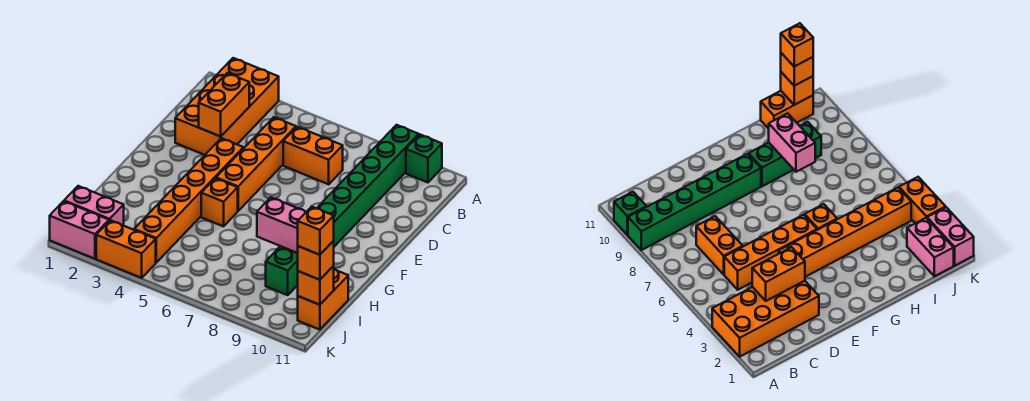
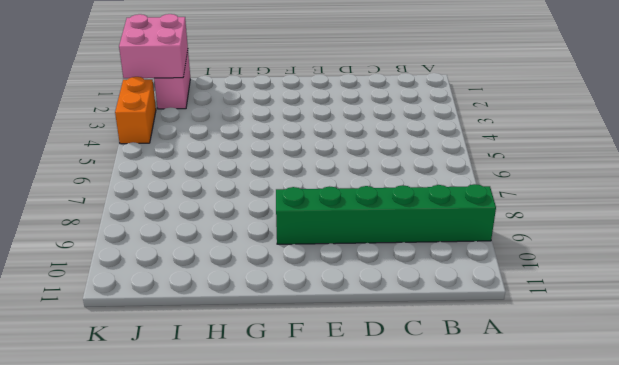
pink 2x2 brick [119,14,188,78] -> none
none -> orange 2x4 brick [175,58,279,155]
none -> green 1x1 brick [406,135,442,182]
none -> orange 1x4 brick [216,117,296,211]

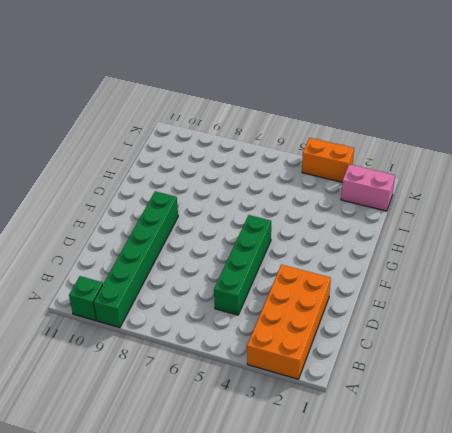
green 1x4 brick [214,215,271,315] -> orange 1x4 brick [216,117,296,211]
none -> orange 1x2 brick [283,127,343,184]
none -> orange 1x6 brick [134,138,243,262]
none -> orange 1x1 brick [201,178,238,226]

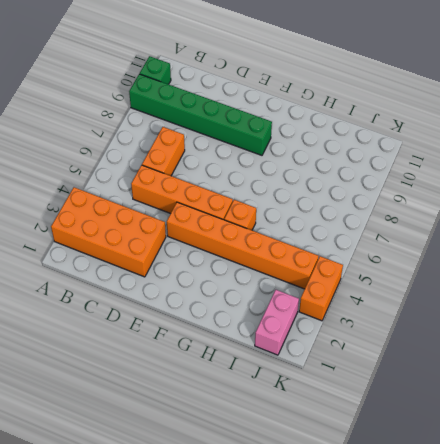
none -> green 1x3 brick [266,246,298,295]
none -> orange 1x2 brick [298,269,348,330]
none -> pink 1x2 brick [50,201,109,259]

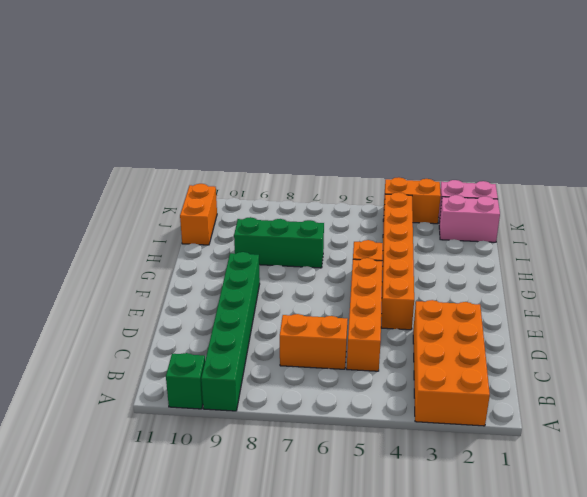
green 1x3 brick [234,217,324,268] -> green 1x3 brick turned to [266,246,298,295]
none -> orange 1x2 brick [199,73,249,136]
none -> pink 1x2 brick [257,197,306,253]
none -> orange 1x1 brick [298,266,334,305]

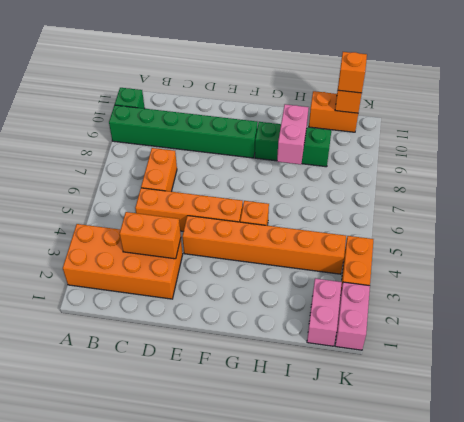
none -> orange 1x1 brick [298,207,334,255]

